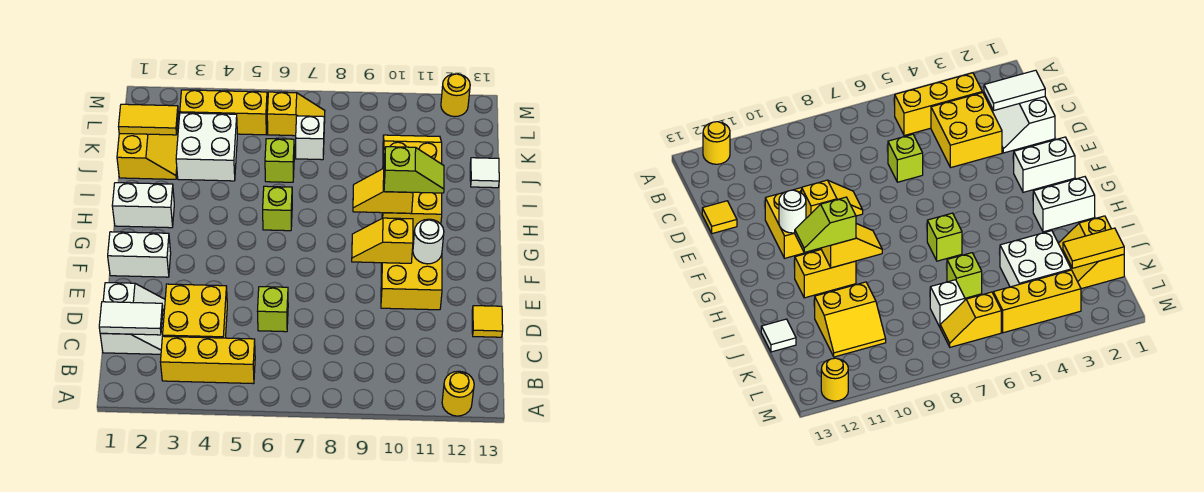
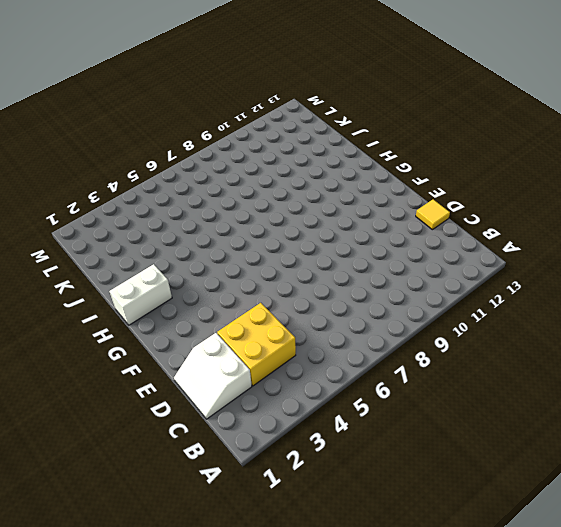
white 2x2 slope [174,333,252,419] -> white 2x2 slope turned to [100,283,165,354]
none -> yellow 1x1 round brick [442,371,474,416]
none -> yellow 1x3 brick [160,336,255,384]
none -> lime 1x1 brick [258,287,288,332]

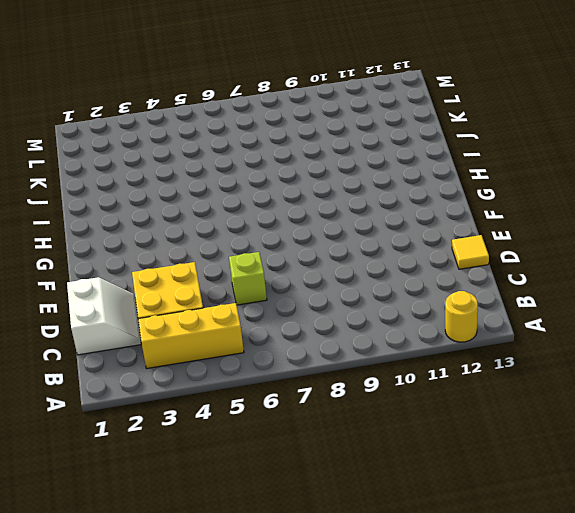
none -> yellow 2x2 brick [381,240,442,310]
none -> white 1x2 brick [108,232,171,277]
none -> white 1x2 brick [112,183,174,228]

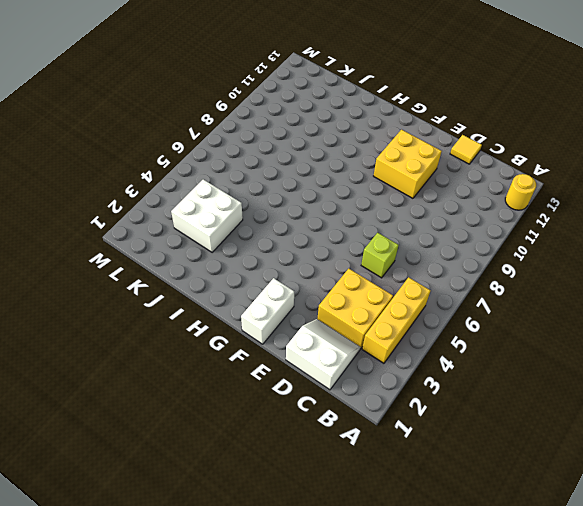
none -> white 1x2 brick [112,183,174,228]
none -> lime 1x1 brick [263,186,292,231]
none -> yellow 1x2 brick [382,192,442,234]

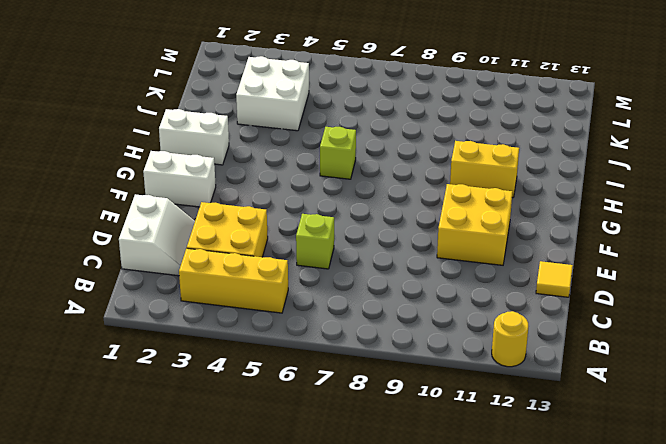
none -> yellow 2x2 slope [117,129,178,179]
none -> lime 1x1 brick [265,139,294,182]
none -> yellow 2x2 slope [383,135,442,168]

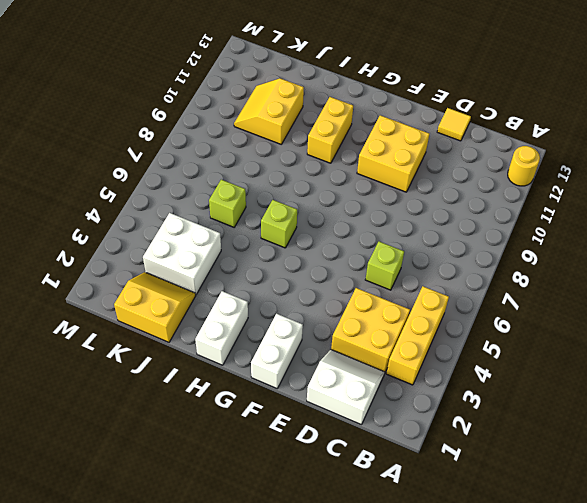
none -> white 1x1 tile [470,158,499,188]
none -> white 1x1 brick [296,116,324,160]
none -> yellow 1x3 brick [180,90,267,135]

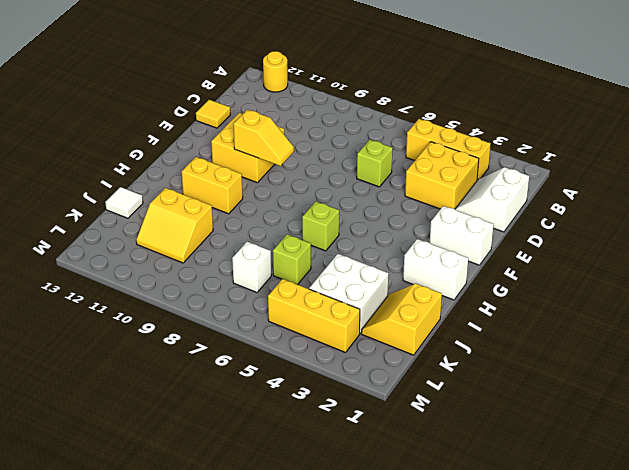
none -> yellow 1x2 slope [267,92,325,136]
none -> yellow 1x1 round brick [441,74,470,117]
none -> white 1x2 tile [99,302,163,335]

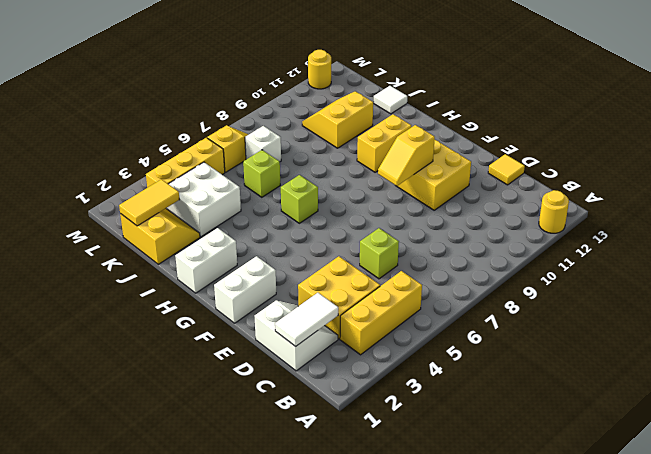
none -> white 1x1 round brick [413,219,444,264]
none -> yellow 1x2 slope [353,168,413,213]
none -> lime 1x2 slope [384,147,444,193]

